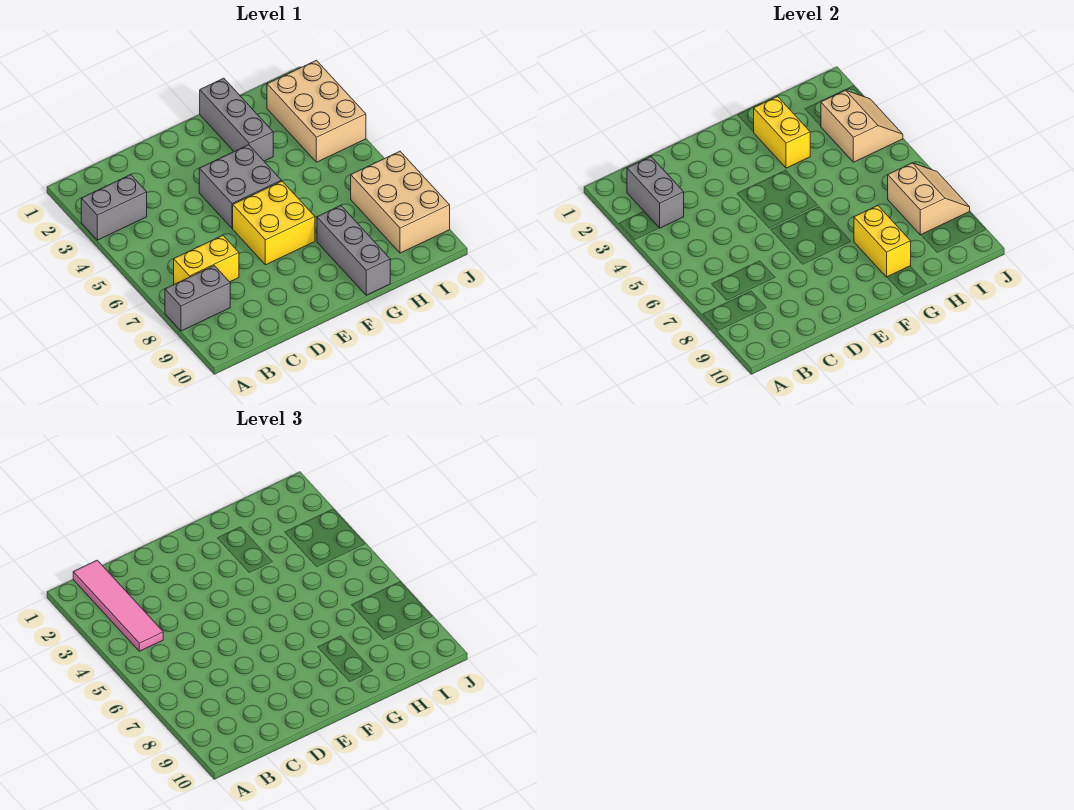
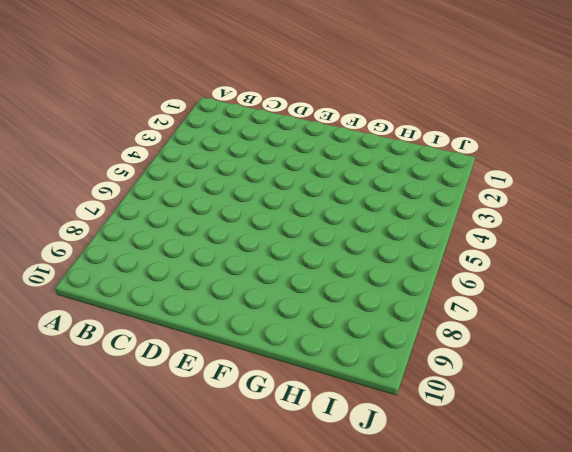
none -> grey 1x2 brick [81,175,147,240]
none -> grey 1x2 brick [165,266,230,331]
none -> yellow 1x2 brick [174,235,239,284]

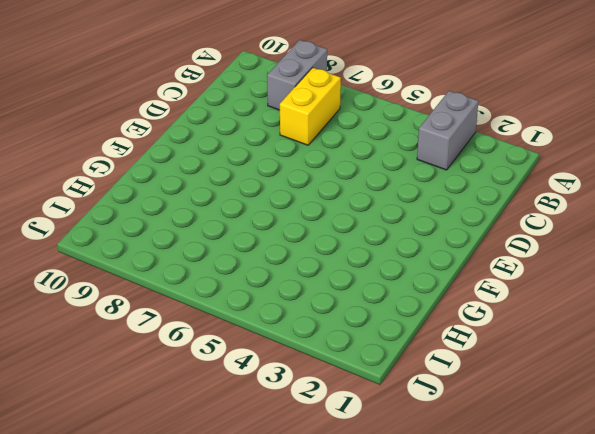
none -> grey 2x2 brick [199,145,281,228]
none -> yellow 2x2 brick [233,181,315,265]
none -> grey 1x3 brick [200,78,273,161]

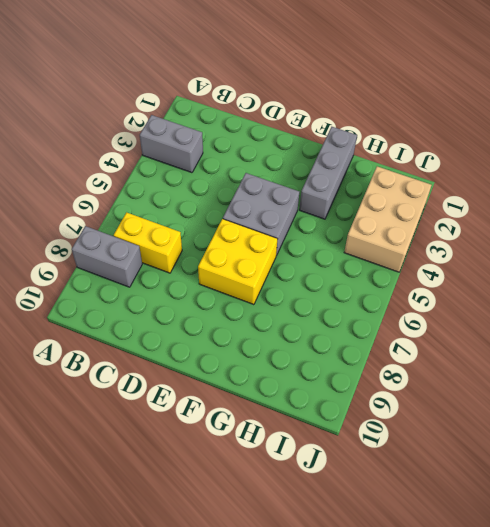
none -> grey 1x3 brick [317,206,390,295]
none -> tan 2x3 brick [351,151,450,253]
none -> grey 1x2 brick [627,157,684,228]

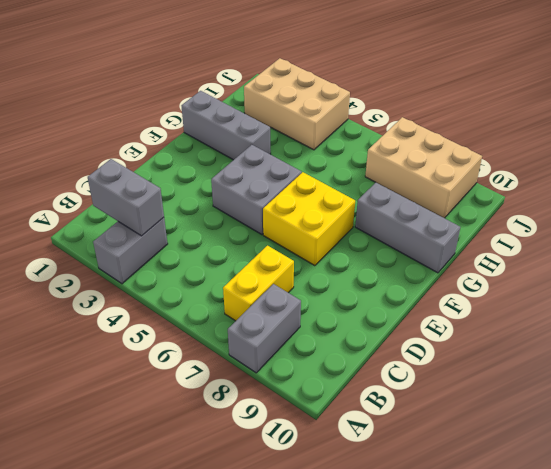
none -> yellow 1x2 brick [754,97,810,168]
none -> yellow 1x2 brick [854,206,911,277]
none -> tan 2x2 slope [821,90,903,162]

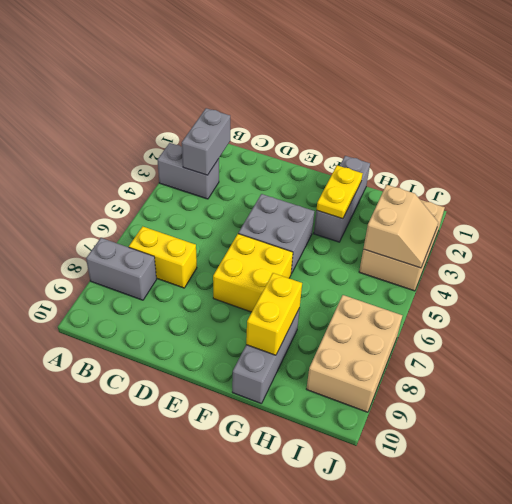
yellow 1x2 plate [317,165,363,219] -> yellow 1x2 brick [754,97,810,168]
none -> tan 2x2 slope [888,163,970,235]
none -> pink 1x4 tile [73,560,163,651]

